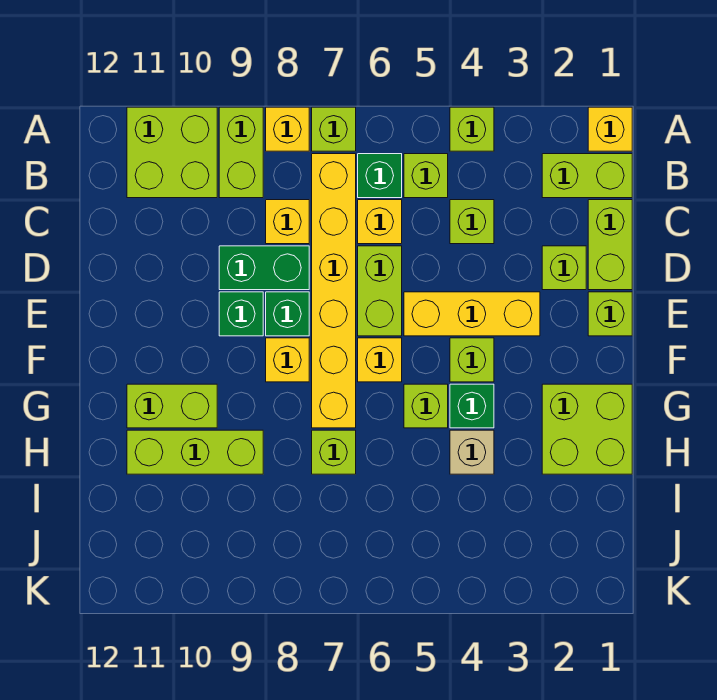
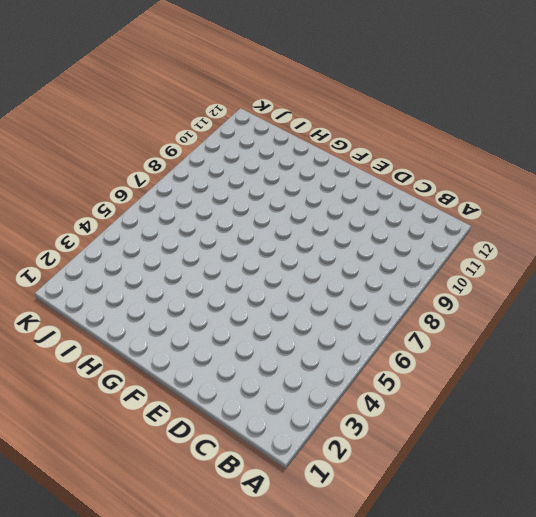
none -> yellow 1x1 brick [588,107,632,151]
none -> lime 1x1 brick [450,107,494,151]
none -> lime 1x1 brick [312,107,356,151]
none -> yellow 1x1 brick [266,107,309,151]

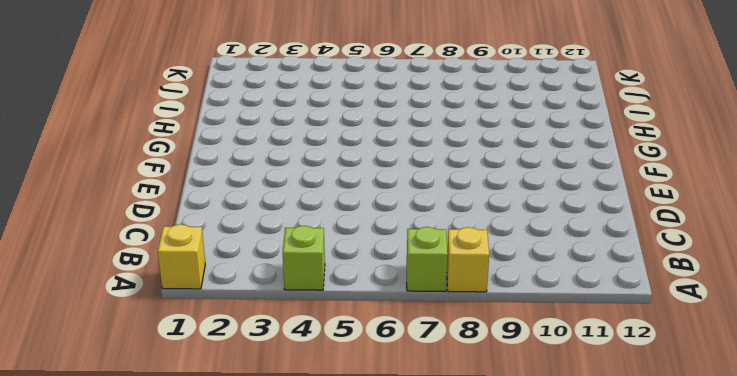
none -> lime 1x2 brick [219,107,263,198]
none -> lime 2x2 brick [127,107,217,198]
none -> lime 1x2 brick [542,154,632,198]
none -> lime 1x1 brick [404,154,448,198]

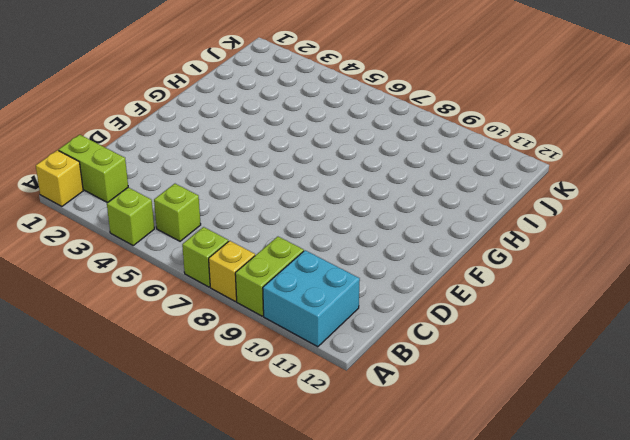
cyan 2x2 brick [263,250,360,347] -> lime 2x2 brick [127,107,217,198]
none -> green 1x1 brick [358,154,402,198]
none -> yellow 1x6 brick [312,154,356,428]
none -> lime 1x2 brick [588,200,632,290]
none -> lime 1x1 brick [450,200,494,244]

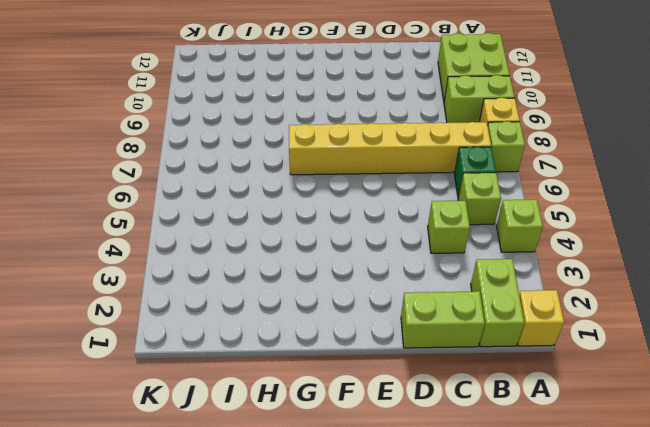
none -> yellow 1x1 brick [358,200,402,244]
none -> yellow 1x1 brick [266,200,309,244]
none -> lime 1x1 brick [542,246,586,290]
none -> lime 1x2 brick [358,246,402,336]

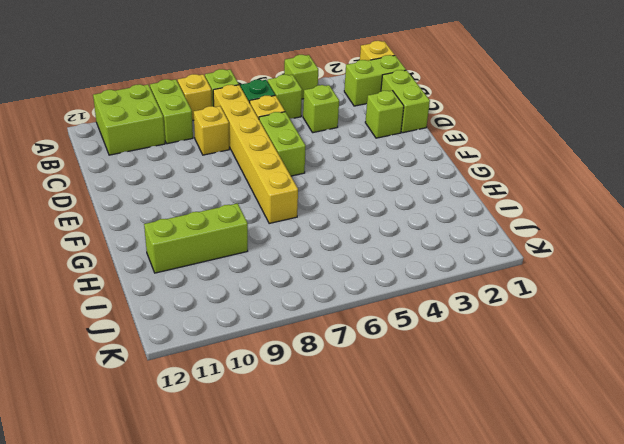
none -> green 1x2 brick [219,246,309,290]
none -> lime 1x1 brick [588,292,632,336]
none -> yellow 1x3 brick [404,292,540,336]
none -> green 1x1 brick [266,292,309,336]

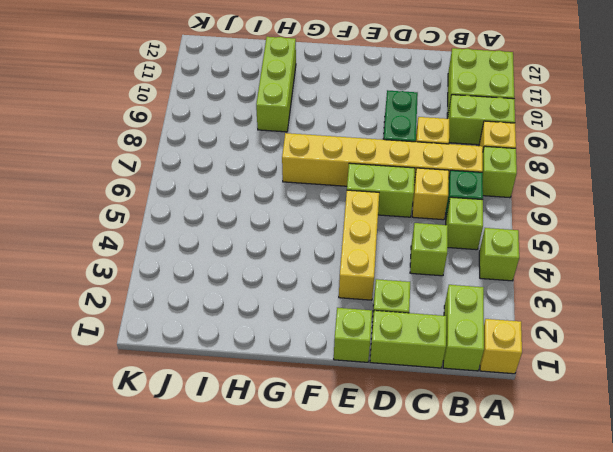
none -> green 1x1 brick [266,292,309,336]
none -> green 1x1 brick [219,292,263,336]
none -> lime 1x1 brick [450,338,494,382]
none -> yellow 1x1 brick [358,338,402,382]

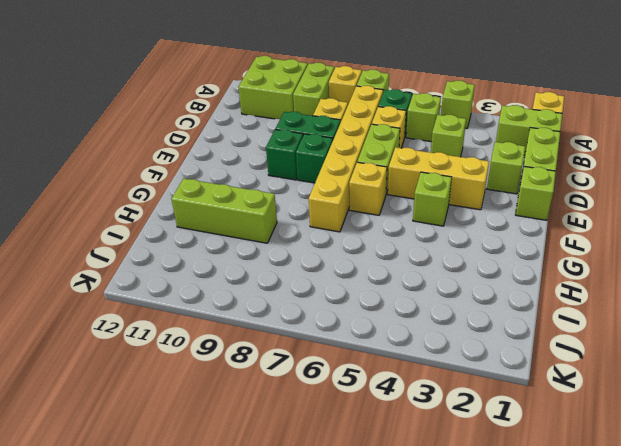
none -> yellow 1x1 brick [266,338,309,382]
none -> lime 2x2 brick [542,384,632,474]
none -> green 1x1 brick [450,384,494,428]
none -> lime 1x1 brick [404,384,448,428]

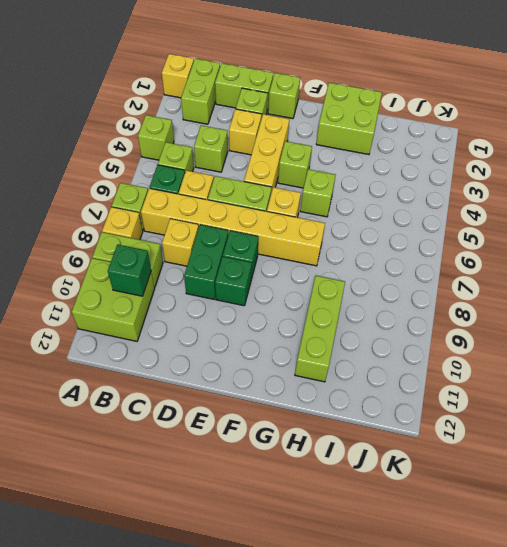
green 1x1 brick [108,245,151,296] -> green 1x1 brick moved to [450,384,494,428]
yellow 1x1 brick [229,109,262,155] -> yellow 1x1 brick moved to [266,338,309,382]
none -> lime 1x2 brick [127,384,217,428]
none -> tan 1x1 brick [450,430,494,474]
none -> lime 1x1 brick [312,430,356,474]

